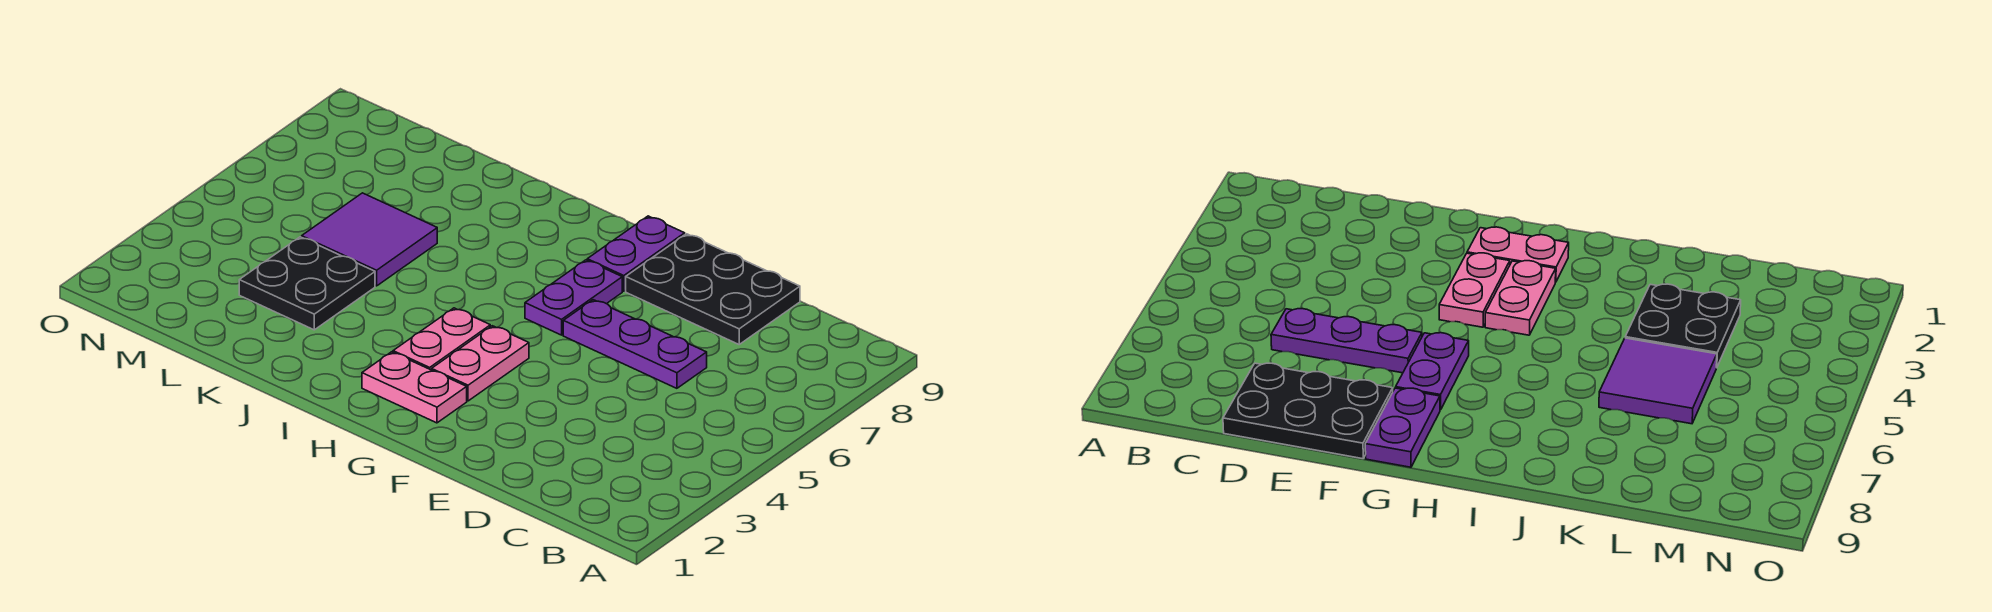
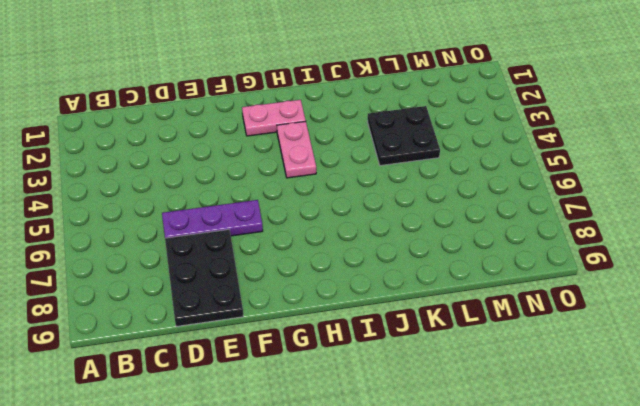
black 2x3 plate [165,230,243,327] -> black 2x3 plate turned to [626,234,800,344]
none -> pink 1x2 plate [432,326,529,401]
none -> purple 1x2 plate [525,260,622,335]

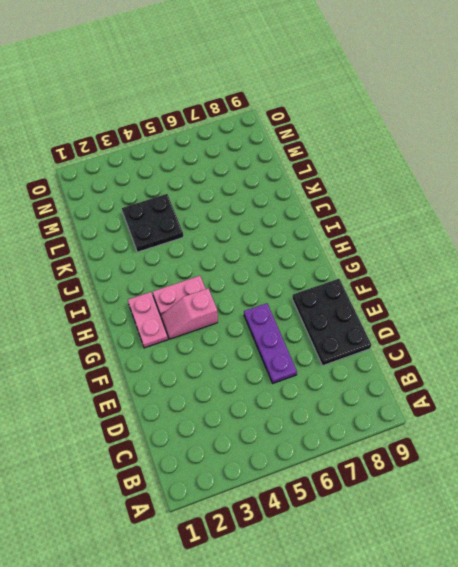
pink 1x2 slope [161,288,218,339] -> pink 1x2 plate [432,326,529,401]
none -> purple 1x2 plate [525,260,622,335]
none -> purple 1x2 plate [587,216,685,291]

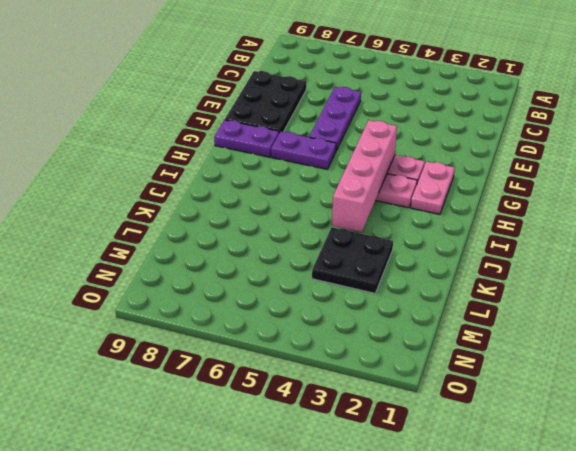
pink 1x4 brick [332,120,397,232] -> none
none -> purple 2x2 tile [302,193,437,286]

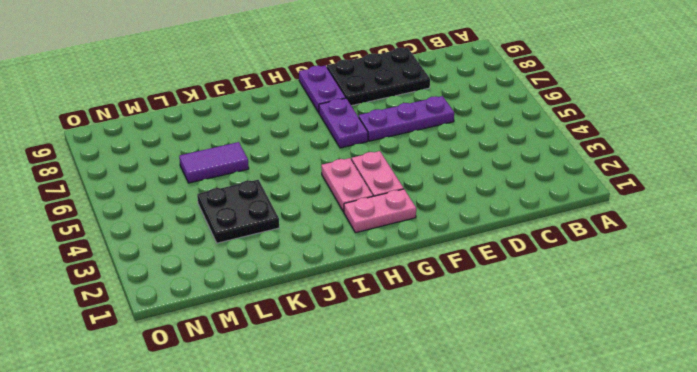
purple 1x2 tile [179,142,249,183] -> purple 2x2 tile [302,193,437,286]

